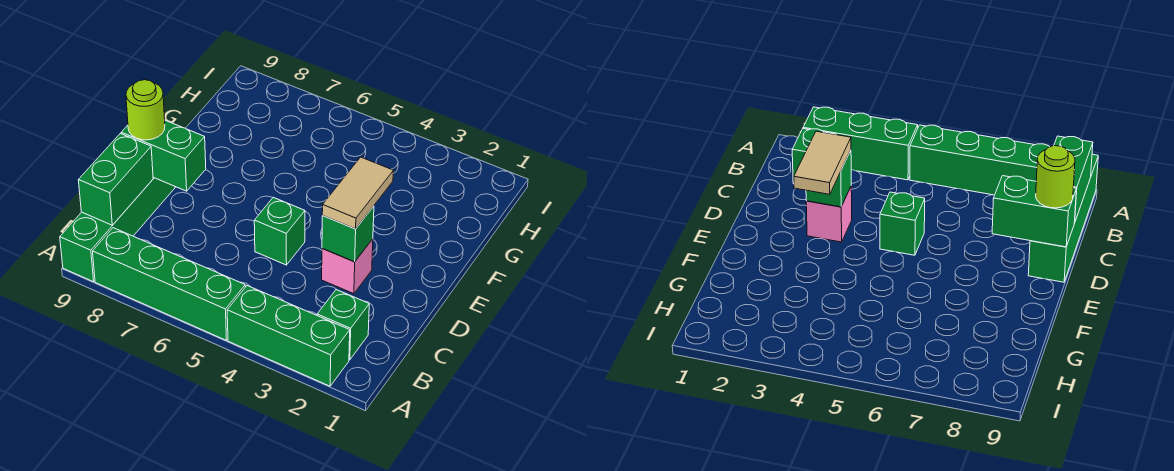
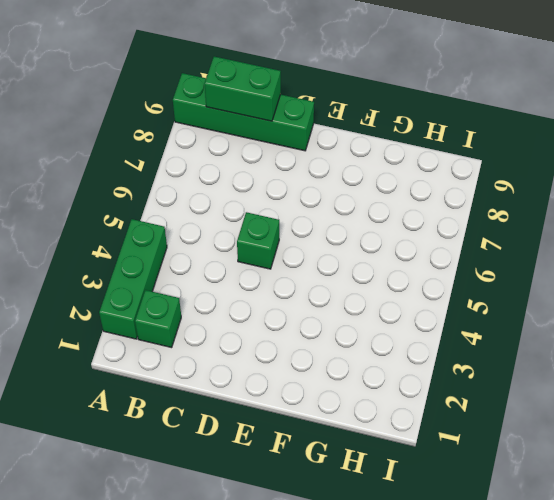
none -> green 1x4 brick [93,228,245,340]
none -> pink 1x1 brick [322,239,373,294]

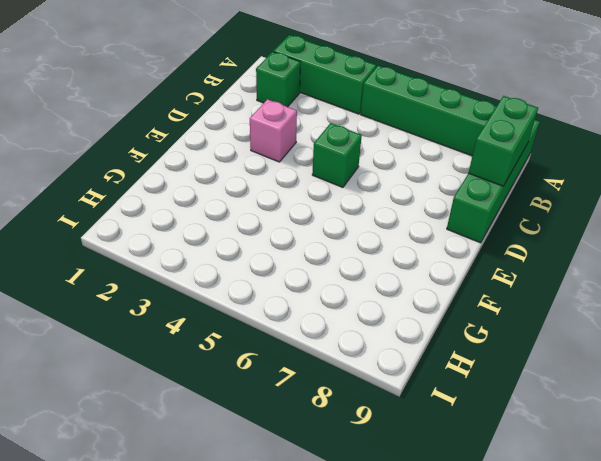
none -> green 1x1 brick [322,206,374,262]
none -> green 1x2 brick [121,120,206,191]

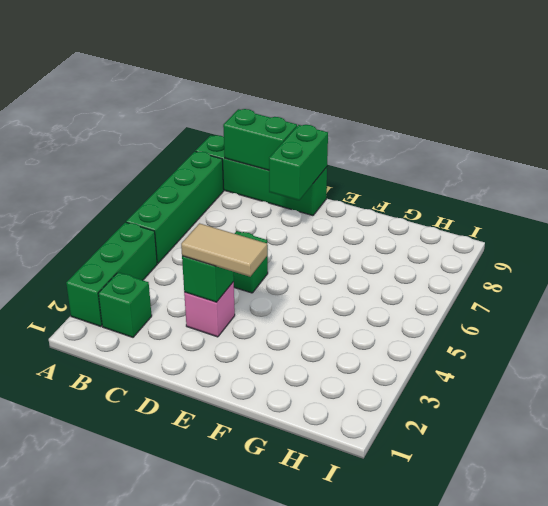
none -> lime 1x1 round brick [126,80,165,140]

